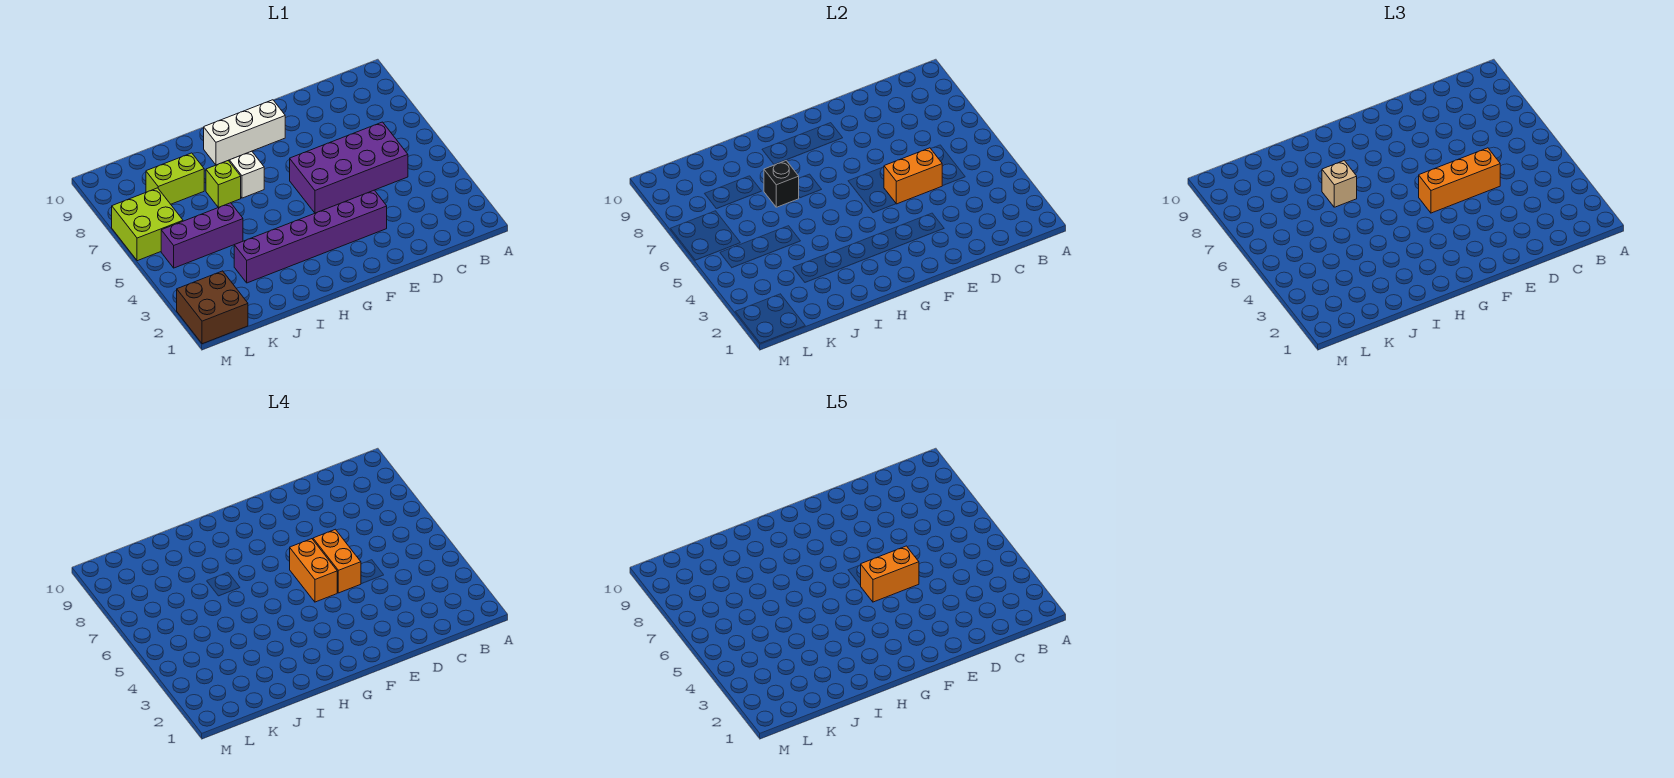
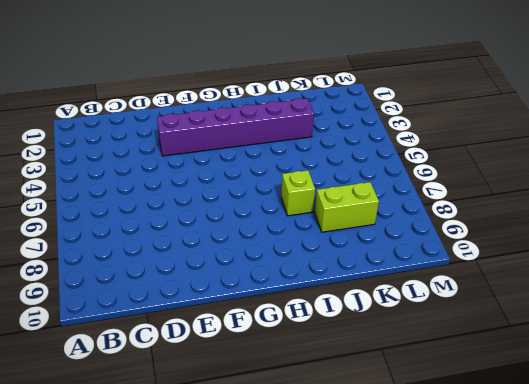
none -> purple 2x4 brick [290,122,408,213]
none -> white 1x3 brick [204,100,285,165]
none -> white 1x1 brick [229,151,264,198]

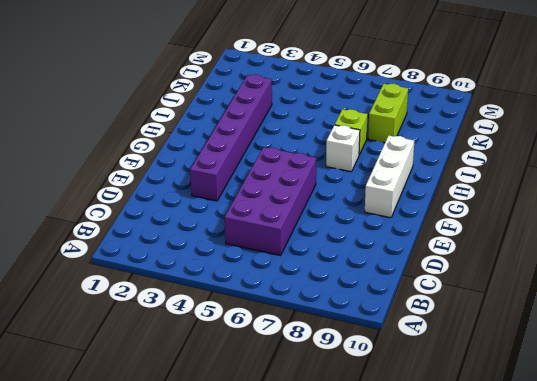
none -> purple 1x3 brick [161,203,243,268]
none -> brown 2x2 brick [177,271,248,344]
none -> lime 2x2 brick [112,188,183,261]

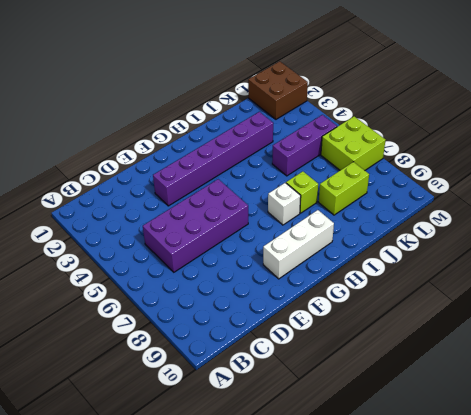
none -> orange 1x2 brick [884,148,942,204]
none -> black 1x1 brick [764,161,799,207]
none -> orange 1x3 brick [1419,148,1500,213]

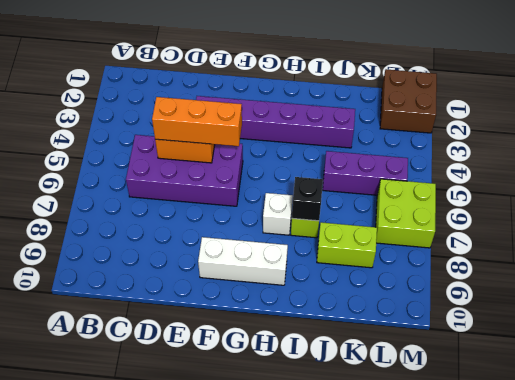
none -> tan 1x1 brick [1322,161,1357,207]
none -> orange 1x2 brick [313,529,361,593]
none -> orange 1x2 brick [290,539,337,602]

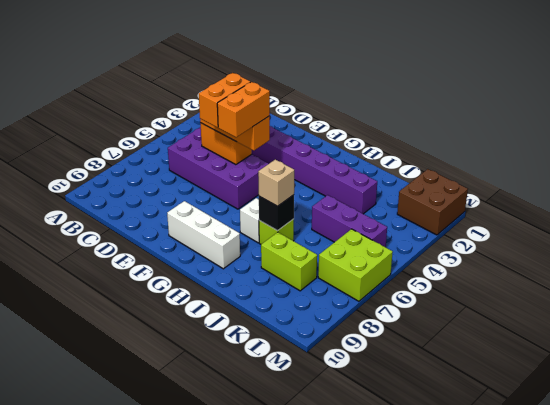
none -> orange 1x2 brick [861,546,919,602]

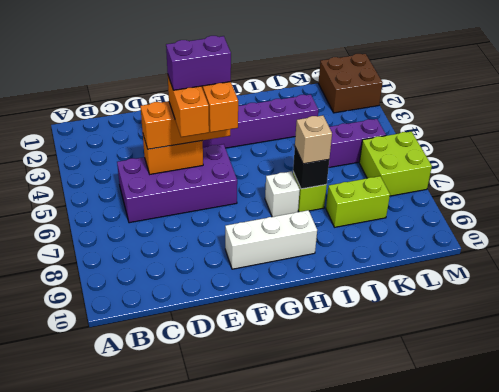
purple 1x2 brick [166,36,231,90] -> orange 1x2 brick [861,546,919,602]

